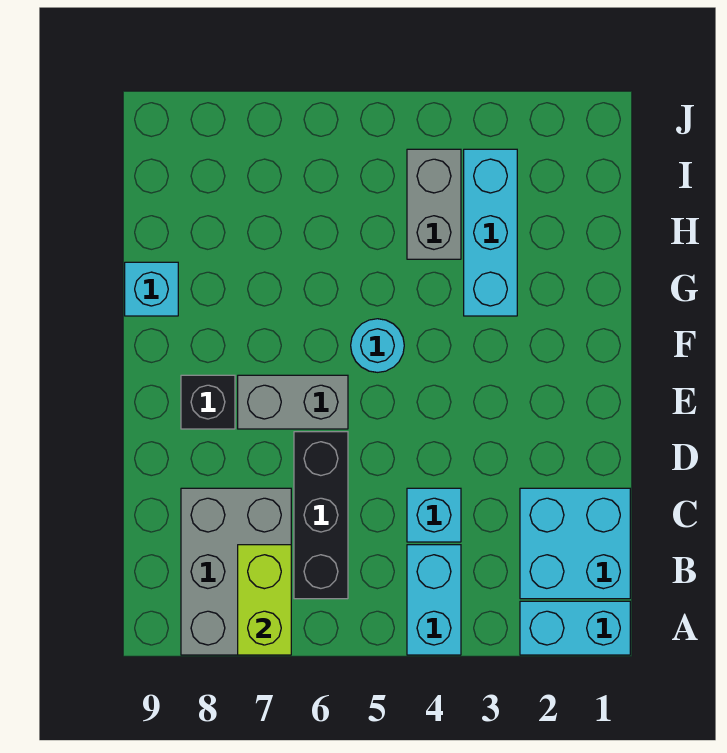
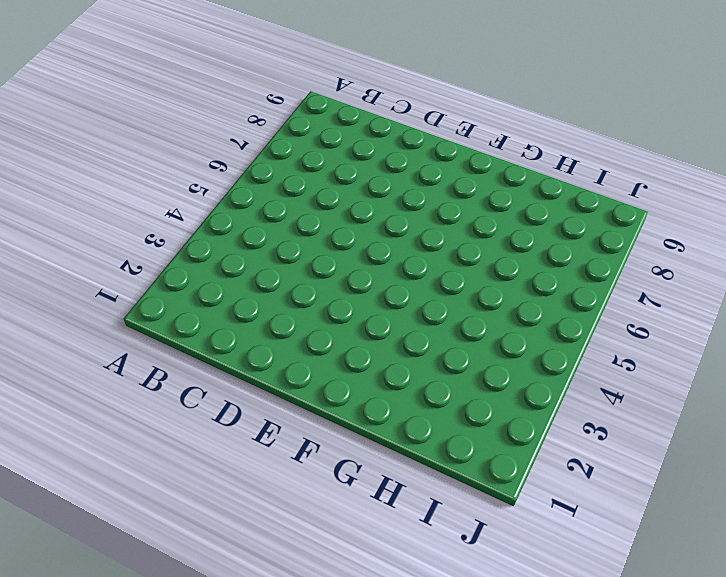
none -> cyan 1x2 brick [520,601,630,655]
none -> cyan 1x2 brick [407,545,461,655]
none -> grey 2x3 brick [181,488,291,655]

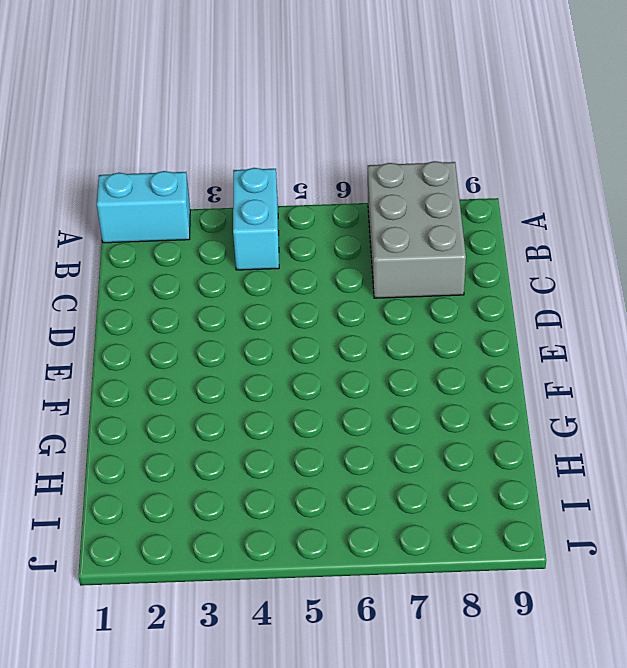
none -> cyan 2x2 brick [520,488,630,599]
none -> black 1x3 brick [294,432,348,599]
none -> cyan 1x1 brick [407,488,461,542]

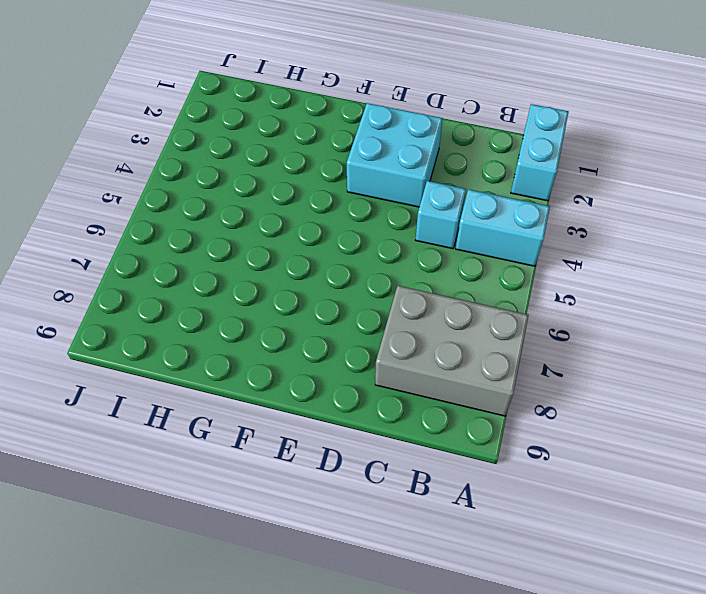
cyan 2x2 brick [347,103,443,207] -> cyan 2x2 brick moved to [520,488,630,599]
none -> black 1x3 brick [294,432,348,599]
none -> grey 1x2 brick [238,375,348,429]
none -> black 1x1 brick [181,375,235,429]

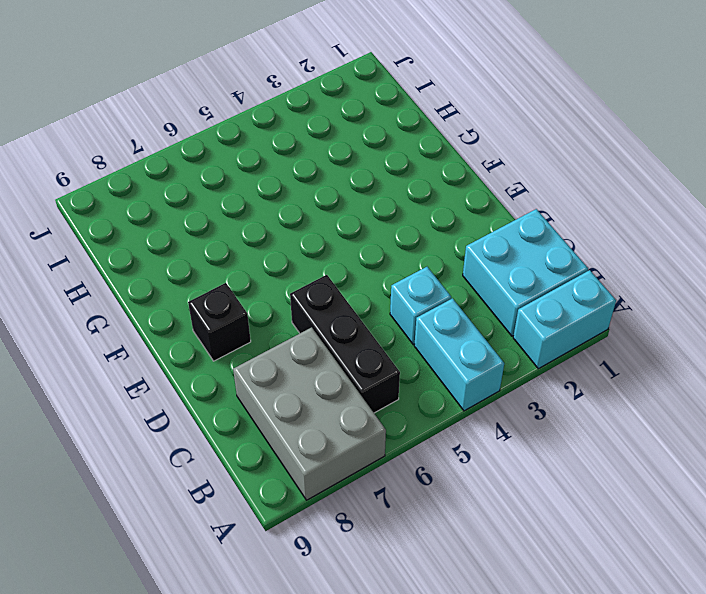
none -> grey 1x2 brick [238,375,348,429]
none -> cyan 1x1 round brick [351,319,404,372]
none -> cyan 1x3 brick [464,149,517,316]

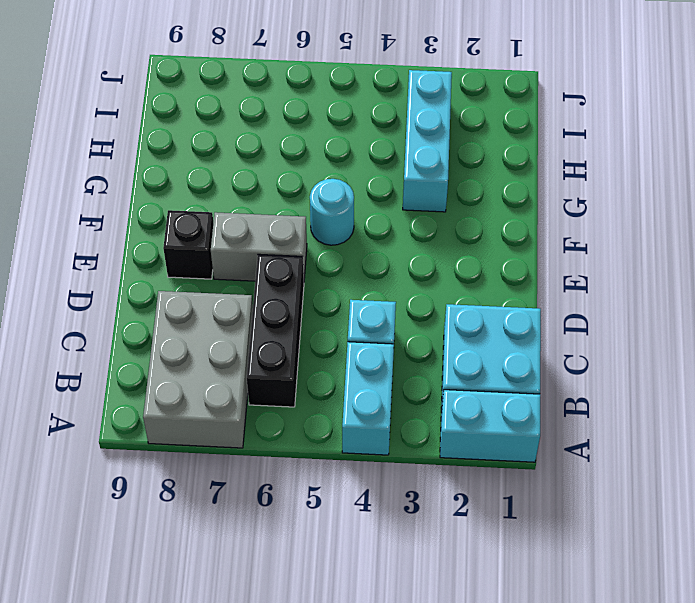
none -> cyan 1x1 brick [125,262,178,316]
none -> grey 1x2 brick [407,149,461,259]
none -> lime 1x2 brick [238,545,291,655]

